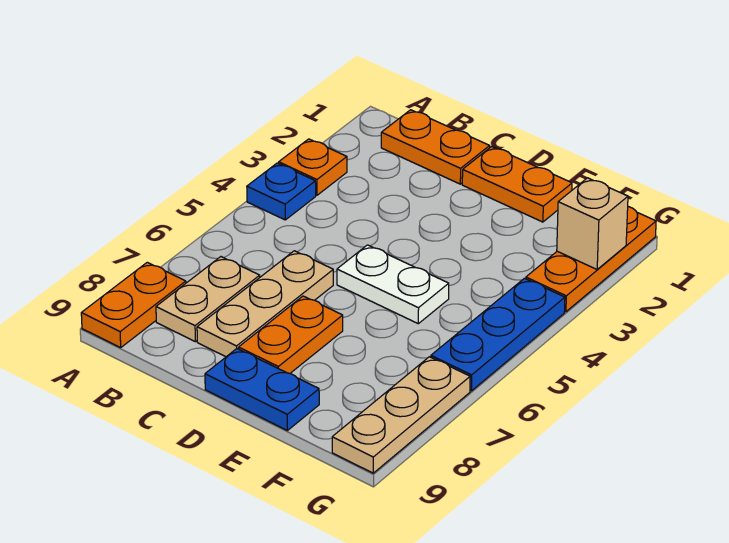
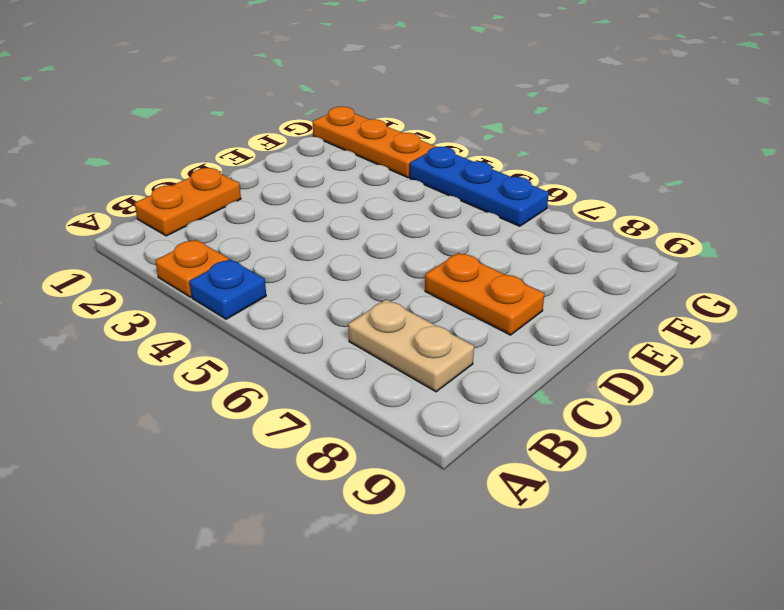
none -> orange 1x2 plate [81,262,186,348]
none -> tan 1x3 plate [197,251,333,357]
none -> orange 1x2 plate [462,146,572,222]

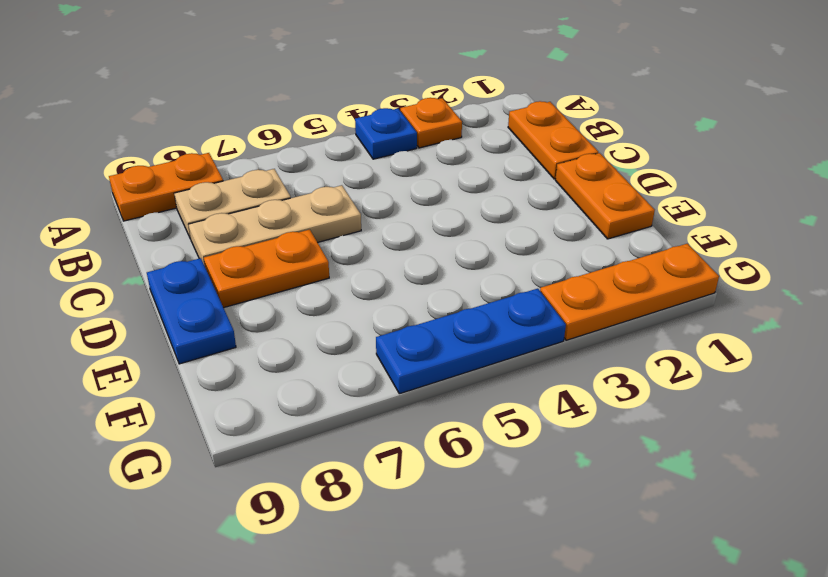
none -> white 1x2 plate [337,245,449,324]
none -> tan 1x3 plate [332,357,470,473]
none -> tan 1x1 brick [557,178,628,269]

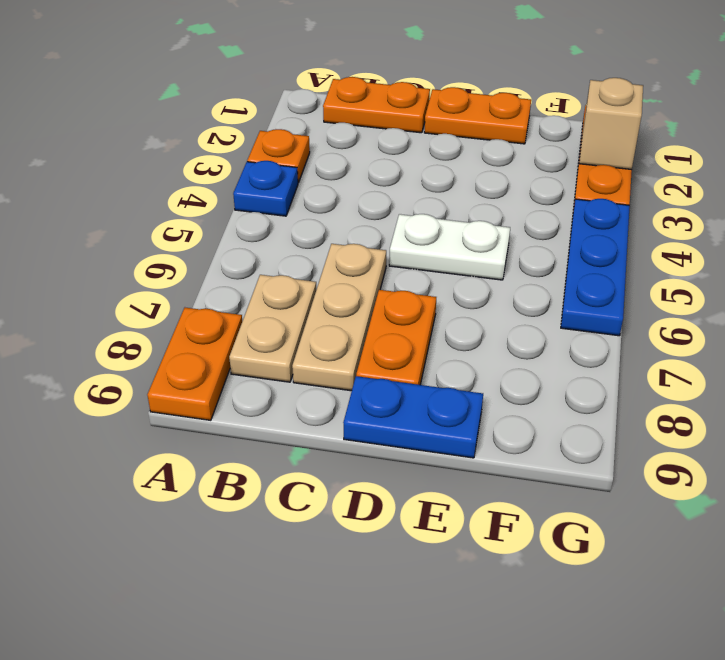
none -> tan 1x3 plate [332,357,470,473]

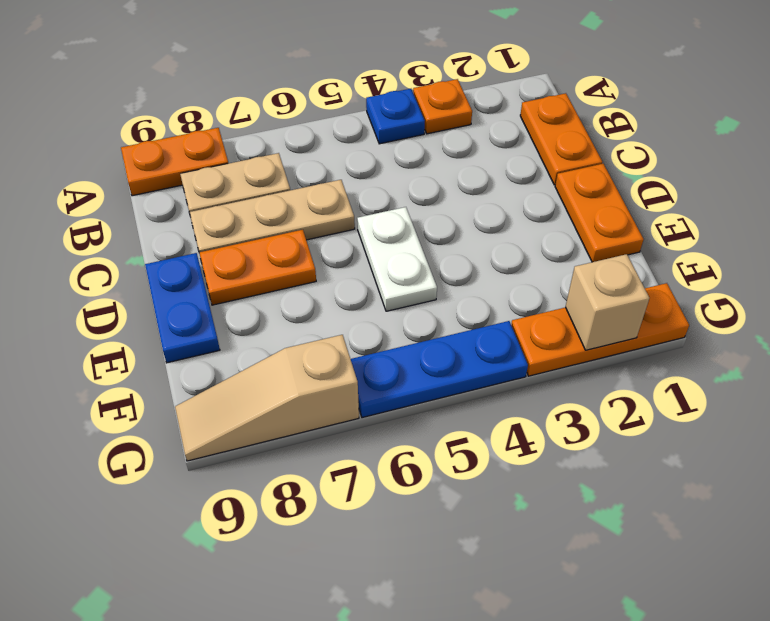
tan 1x3 slope [175,335,359,461] -> tan 1x3 plate [332,357,470,473]

